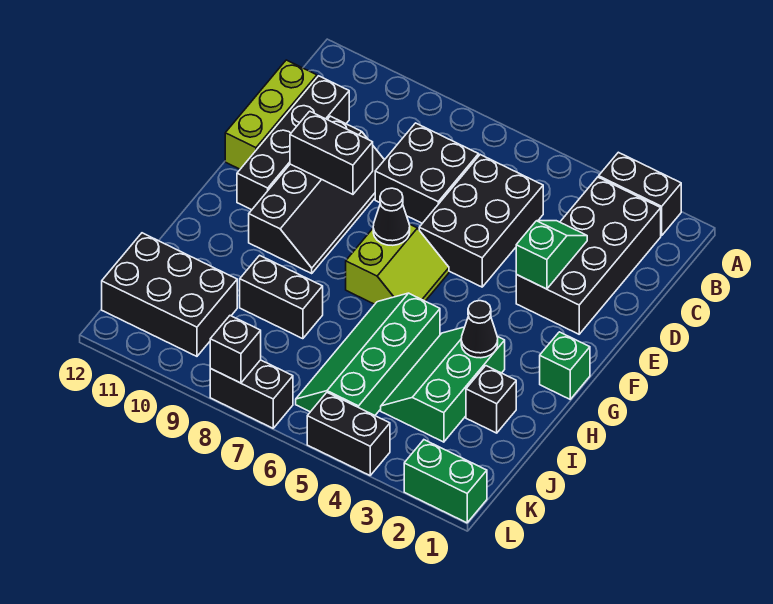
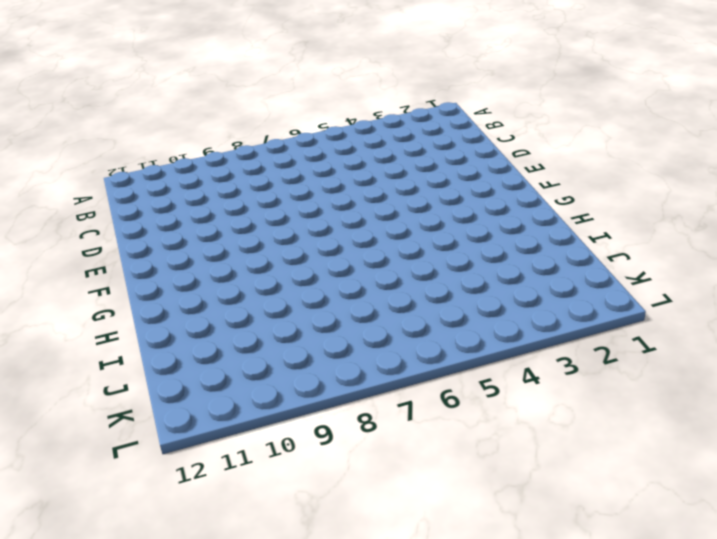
none -> black 1x2 brick [599,152,681,236]
none -> black 2x4 brick [516,177,661,334]
none -> black 2x3 brick [419,155,543,287]

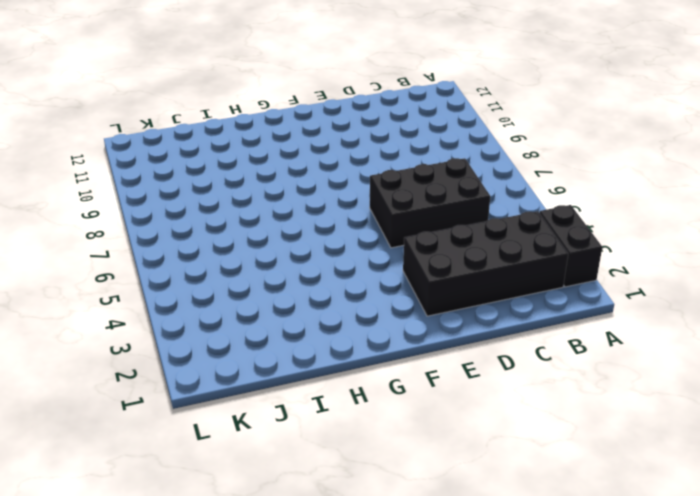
none -> black 2x2 brick [375,123,479,223]
none -> black 1x4 brick [237,76,349,210]
none -> lime 1x3 brick [225,60,317,169]

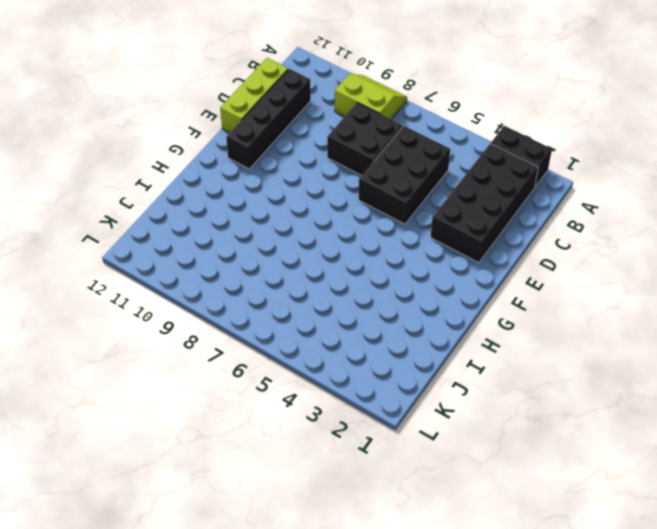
lime 2x2 slope [335,74,407,119] -> lime 2x2 slope turned to [346,224,449,304]
none -> black 2x4 slope [249,116,384,273]
none -> green 1x1 brick [540,332,590,399]
none -> green 2x3 slope [381,327,505,442]

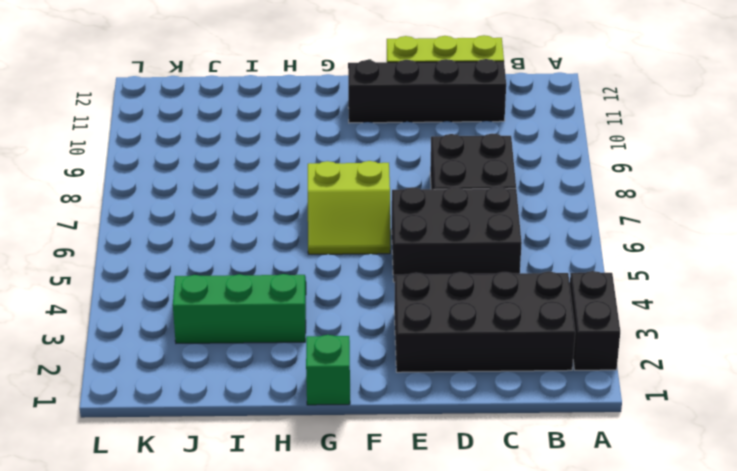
none -> black 2x4 slope [249,116,384,273]
none -> green 2x4 slope [296,293,440,415]
none -> black 1x1 brick [466,366,516,433]

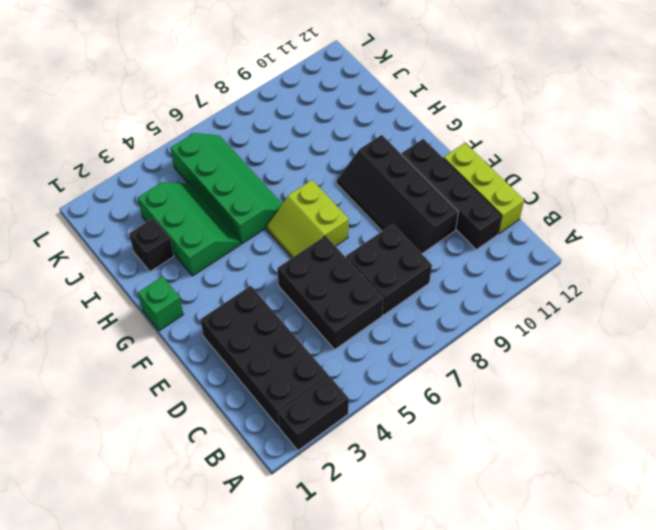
none -> black 1x2 brick [240,255,323,339]
none -> black 2x3 brick [102,233,237,356]
none -> green 1x2 brick [404,440,487,523]

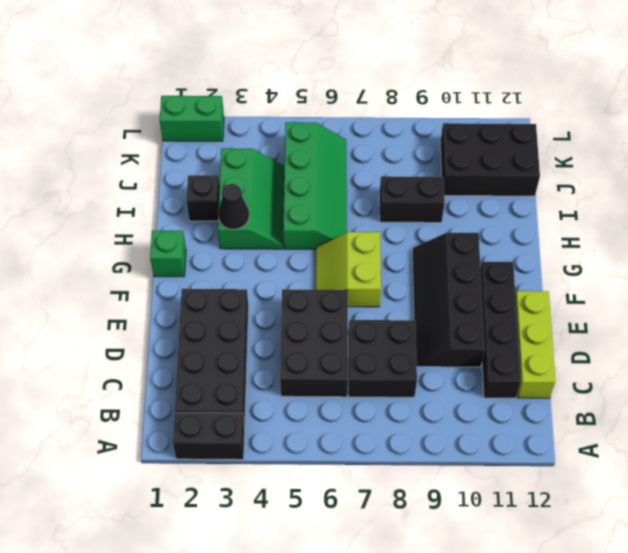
none -> black 1x2 brick [307,393,390,475]
none -> black 1x2 brick [210,360,293,428]
none -> green 1x2 slope [516,221,587,289]

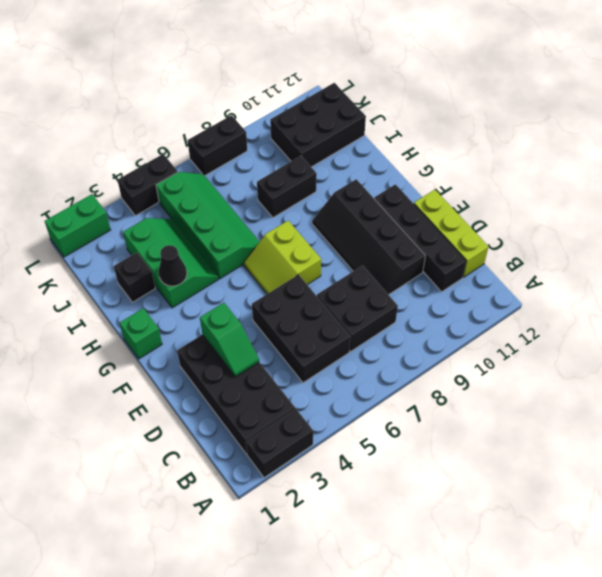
none -> black 1x2 brick [290,111,373,194]
none -> black 1x1 cone [373,188,410,245]
none -> black 1x1 brick [210,316,261,383]

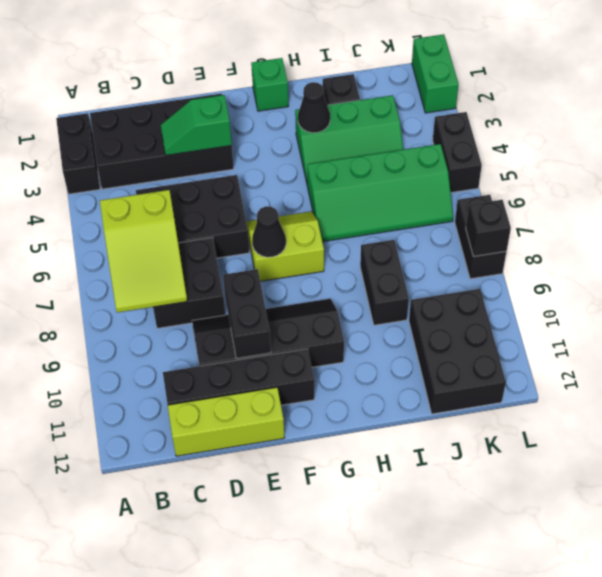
lime 2x3 slope [100,190,187,313] -> none

